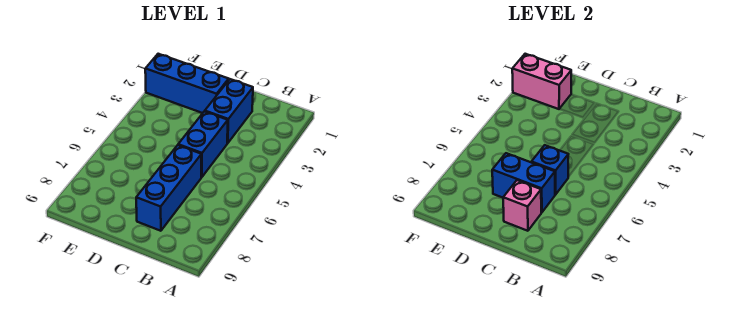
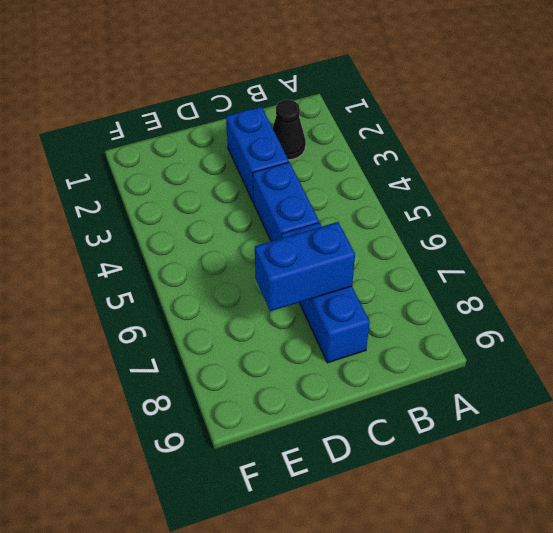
black 1x1 cone [273,100,306,160] -> none
none -> blue 1x3 brick [145,54,229,113]
none -> blue 1x1 brick [532,145,568,195]

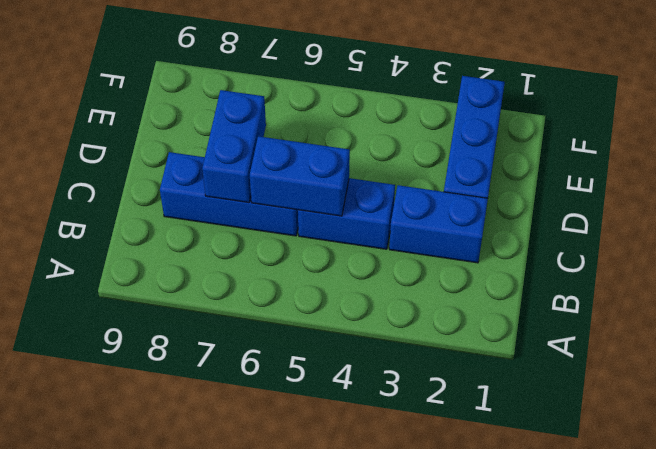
blue 1x2 brick [250,136,350,216] -> blue 1x1 brick [532,145,568,195]
none -> pink 1x1 brick [503,180,541,231]
none -> pink 1x2 brick [512,54,571,109]

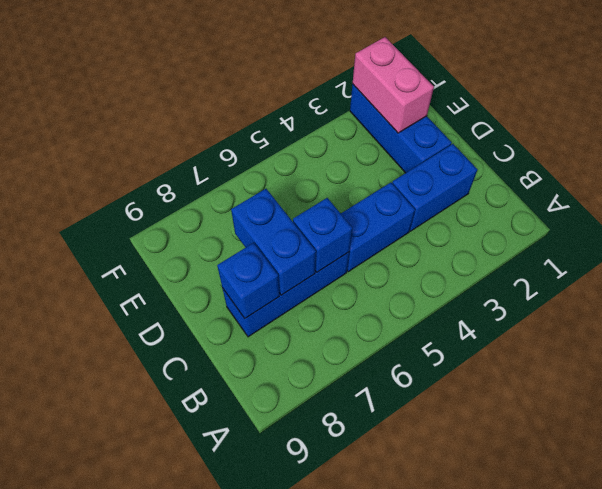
blue 1x1 brick [217,243,279,318] -> pink 1x1 brick [503,180,541,231]

